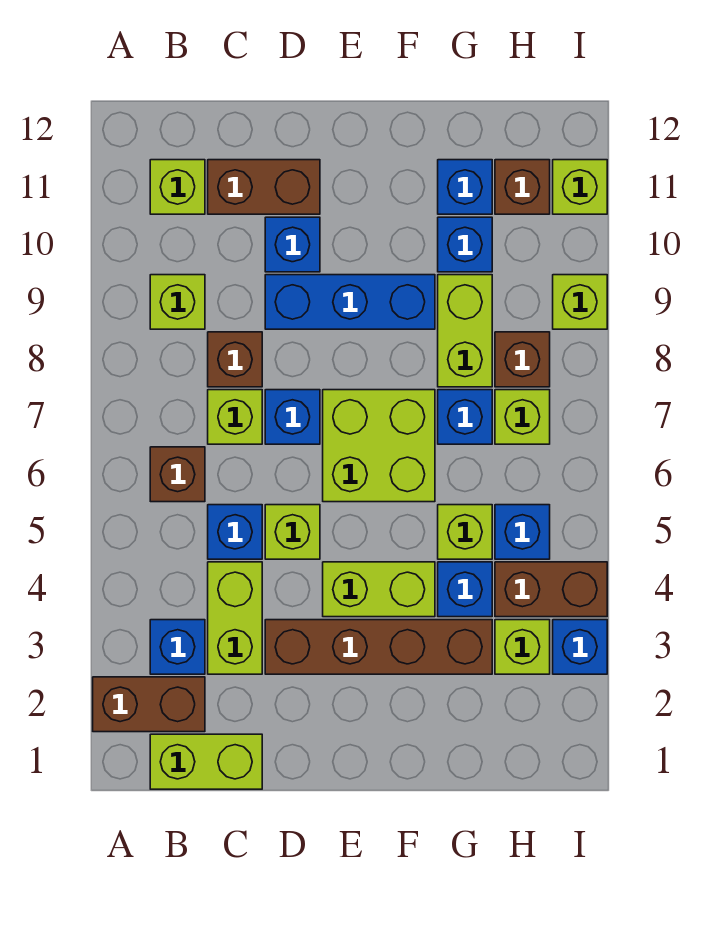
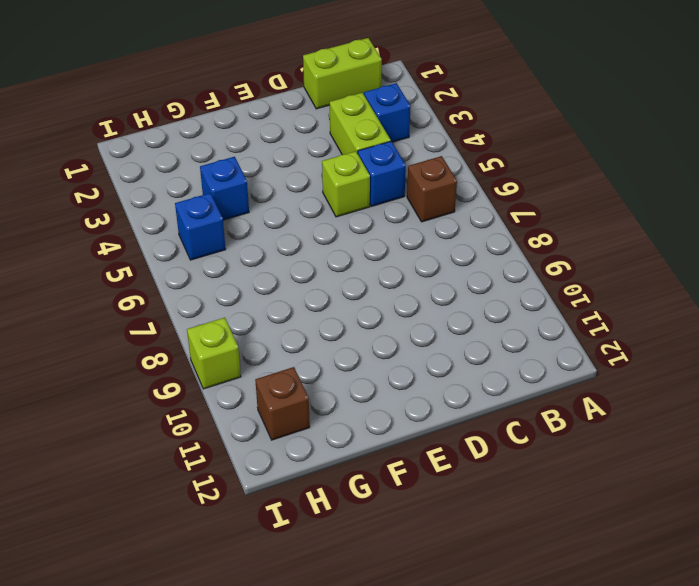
none -> brown 1x2 brick [93,677,205,732]
none -> lime 1x1 brick [150,275,205,329]
none -> lime 1x1 brick [150,160,205,214]
none -> lime 1x1 brick [208,390,262,444]

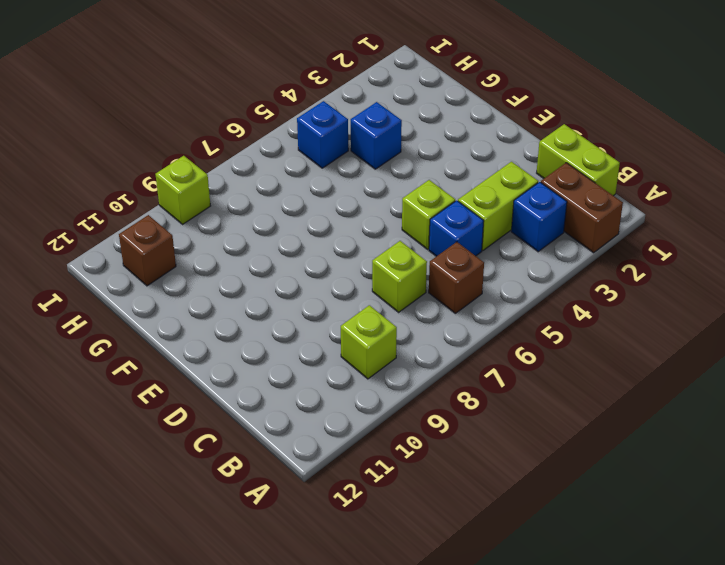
none -> lime 1x1 brick [150,160,205,214]
none -> brown 1x1 brick [208,332,262,387]
none -> brown 1x2 brick [208,160,320,214]
none -> brown 1x4 brick [265,620,492,674]

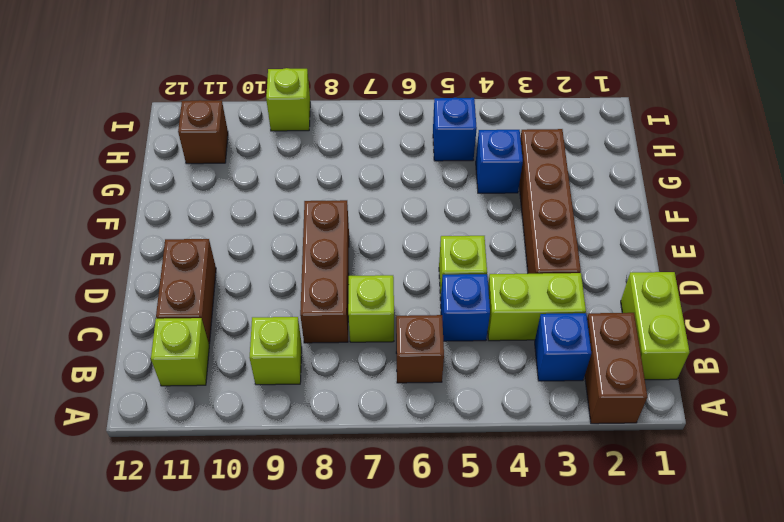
brown 1x3 brick [300,200,349,343] -> brown 1x1 brick [208,332,262,387]
none -> blue 1x1 brick [265,390,320,444]
none -> blue 1x3 brick [265,275,435,329]
none -> blue 1x1 brick [265,217,320,272]
none -> lime 1x2 brick [323,562,435,617]

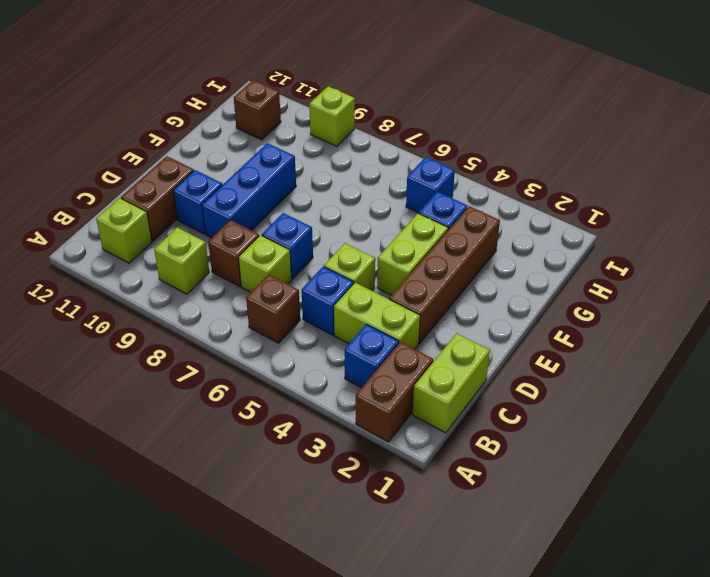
none -> lime 2x2 brick [323,390,435,502]
none -> lime 1x1 brick [438,505,492,559]
none -> blue 1x1 brick [438,390,492,444]
none -> lime 1x2 brick [438,275,492,387]

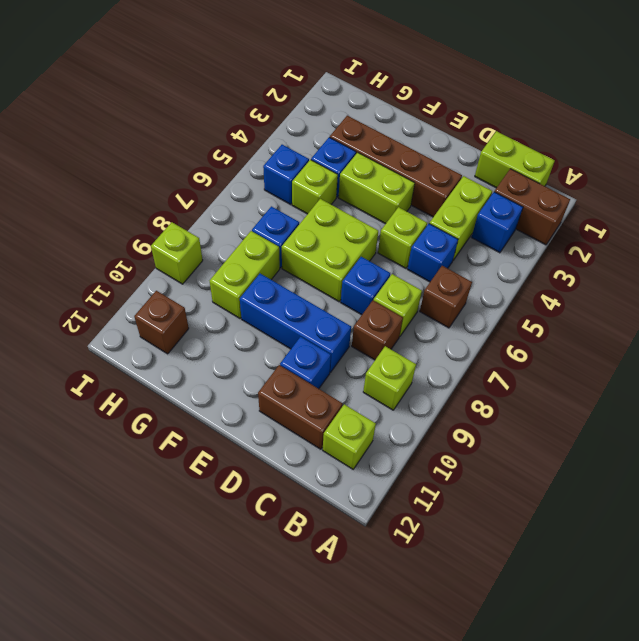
none -> blue 1x1 brick [438,217,492,272]
none -> blue 1x1 brick [438,160,492,214]
none -> lime 1x1 brick [495,620,550,674]
none -> brown 1x2 brick [495,562,607,617]

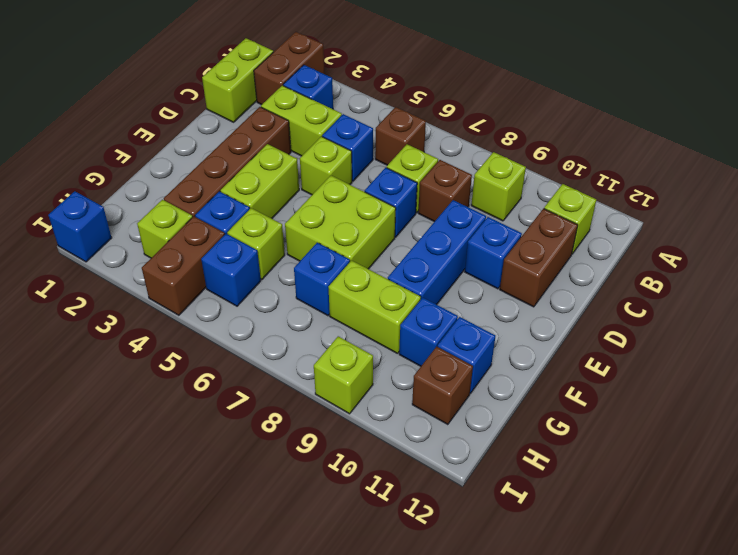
blue 1x1 brick [48,191,112,262] -> blue 1x1 brick moved to [553,620,607,674]
none -> lime 1x1 brick [495,390,550,444]
none -> brown 1x1 brick [495,332,550,387]
none -> lime 1x1 brick [553,160,607,214]

